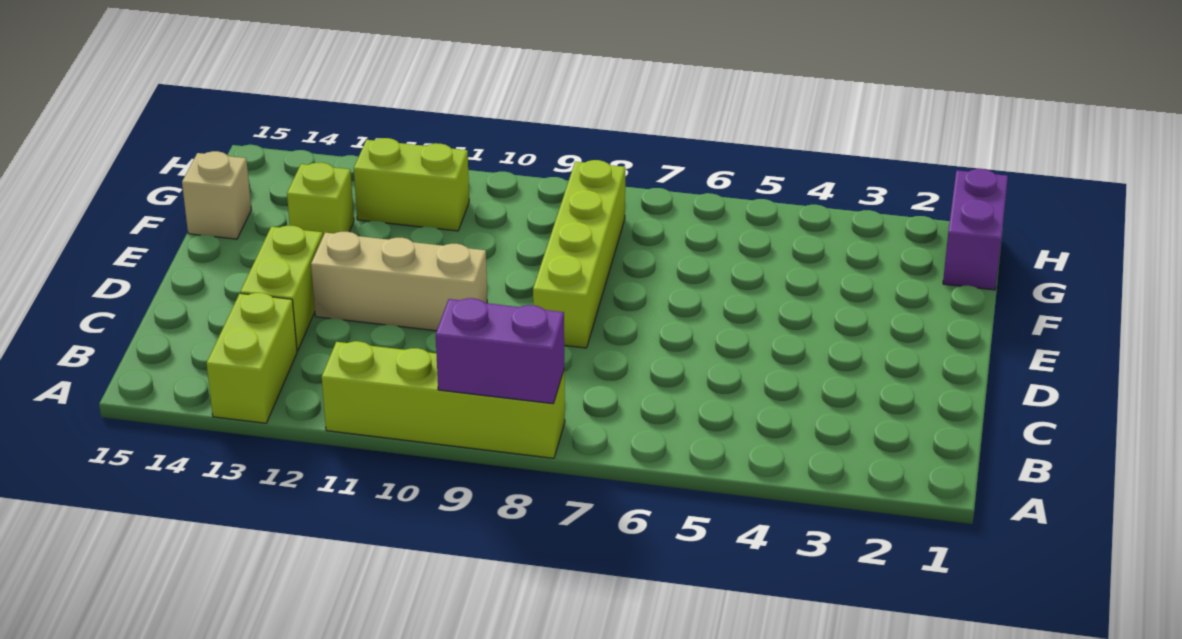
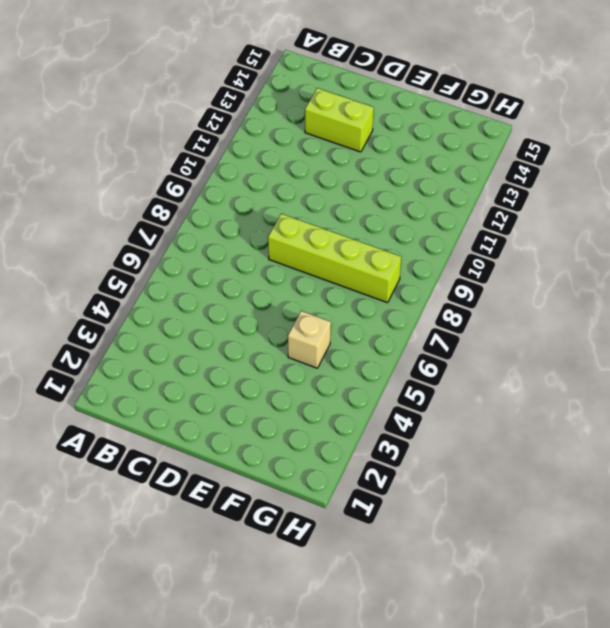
tan 1x1 brick [288,311,331,368] -> tan 1x1 brick moved to [182,151,251,239]
none -> lime 1x4 brick [322,341,565,458]
none -> lime 1x2 brick [206,293,297,423]

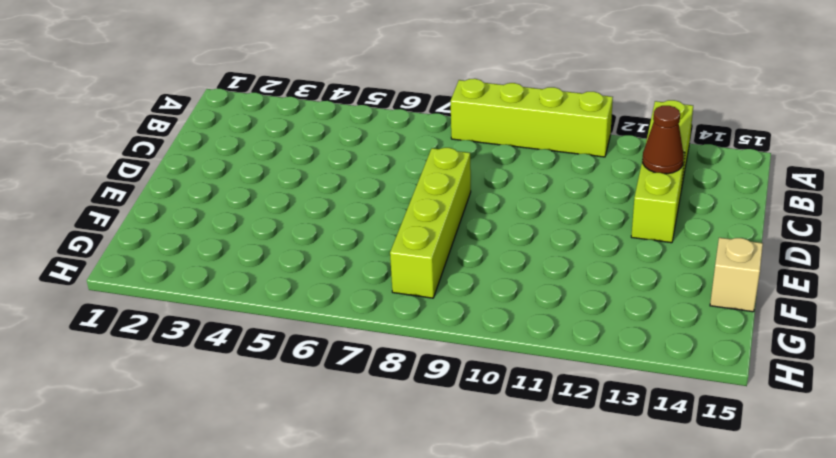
brown 1x1 cone [642,106,684,174] -> none
none -> tan 1x3 brick [311,232,487,331]
none -> lime 1x1 brick [287,163,354,236]

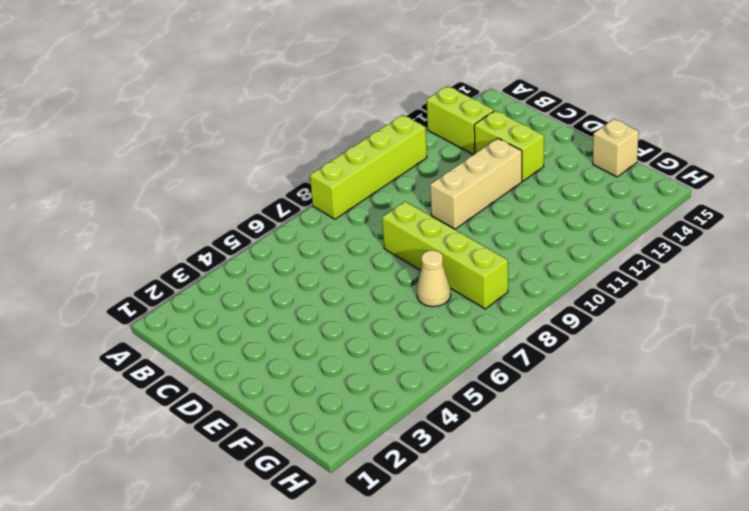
tan 1x1 cone [417,251,451,307] -> none
none -> lime 1x1 brick [287,163,354,236]
none -> purple 1x2 brick [943,169,1008,290]

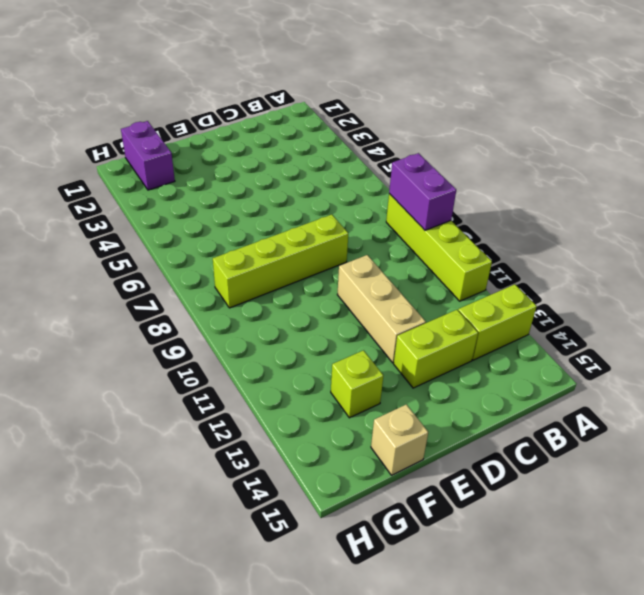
purple 1x2 brick [121,121,175,190] -> purple 1x2 brick turned to [943,169,1008,290]
none -> lime 1x2 brick [354,138,469,231]

